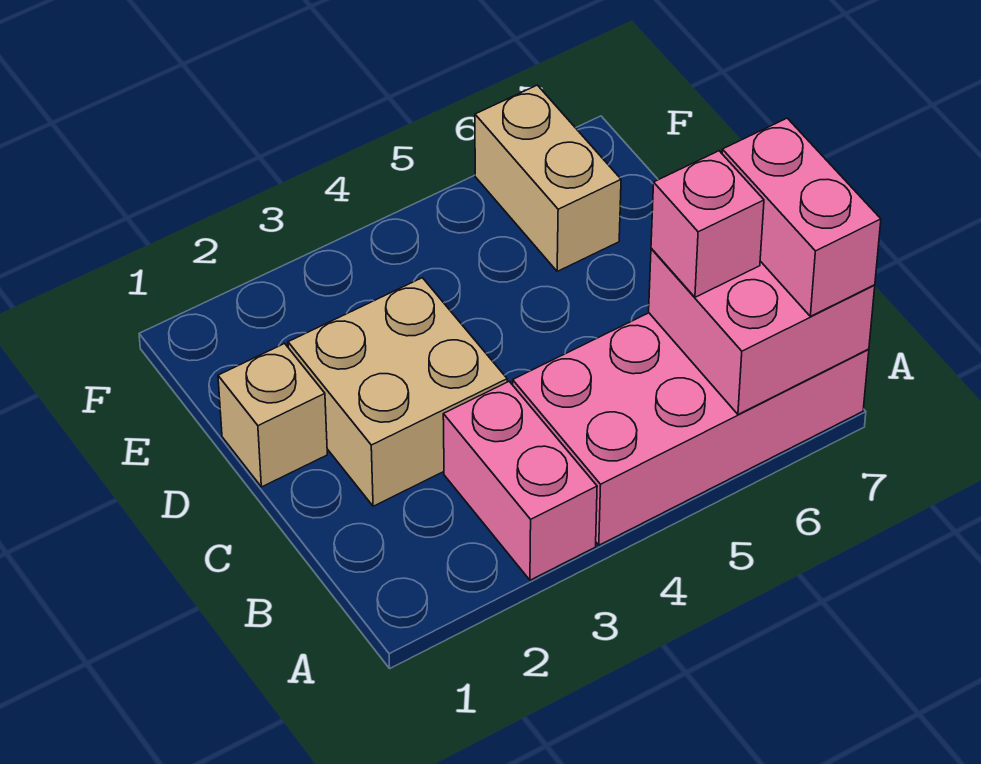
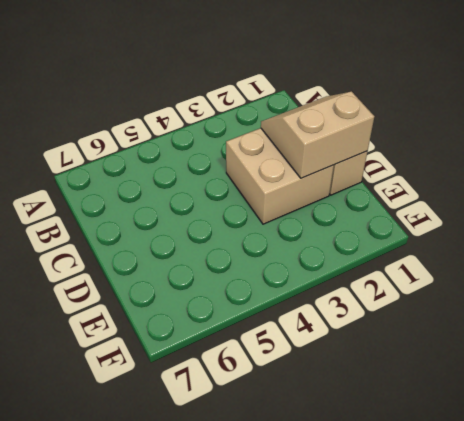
tan 2x2 slope [261,92,374,178] -> none
none -> pink 1x2 brick [443,382,597,580]
none -> pink 2x4 brick [513,313,869,545]

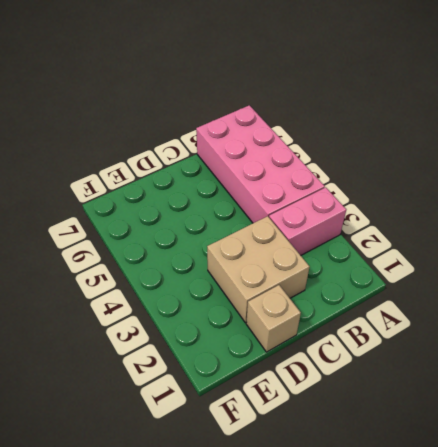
none -> tan 1x2 brick [475,85,621,271]
none -> pink 2x2 brick [649,248,875,414]

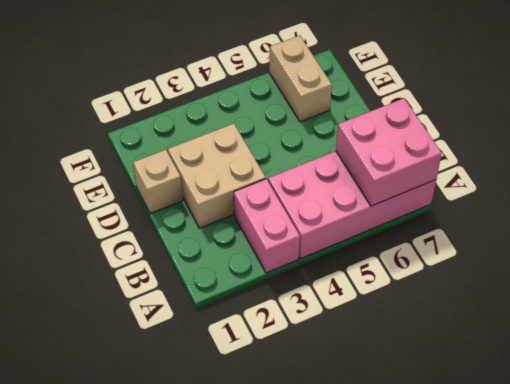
none -> pink 1x2 brick [722,118,881,316]
none -> pink 1x1 brick [651,151,764,297]

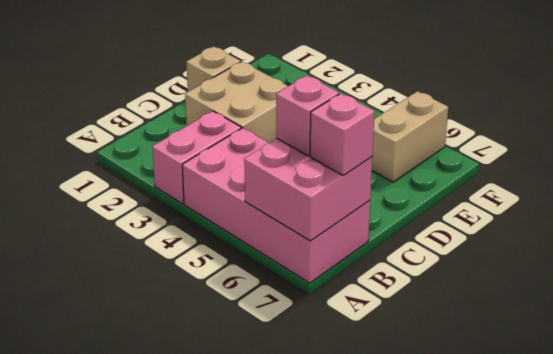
pink 1x1 brick [310,94,375,175] -> pink 1x2 brick [722,118,881,316]

